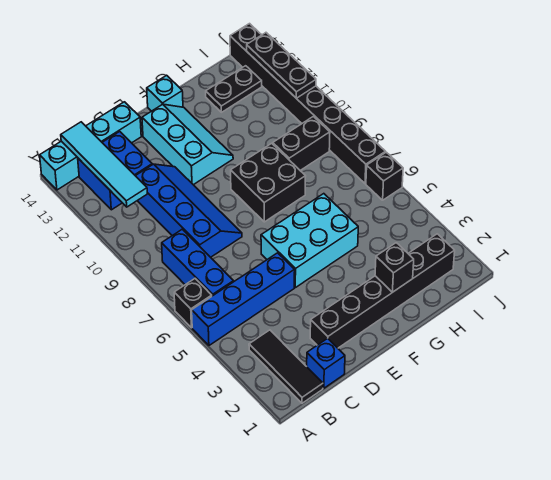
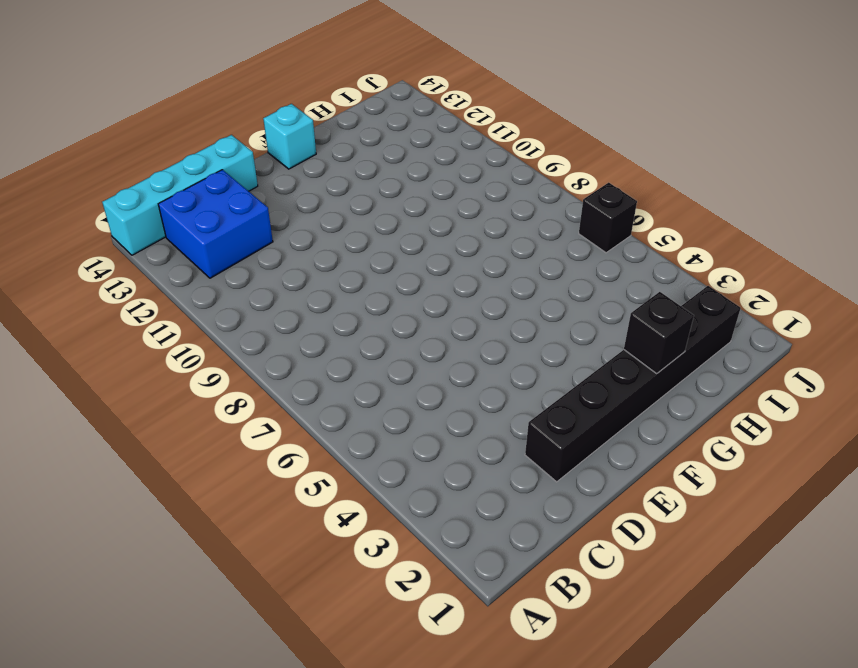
none -> blue 1x4 brick [192,253,295,345]
none -> black 1x1 brick [174,279,212,328]
none -> black 1x3 tile [249,330,323,403]

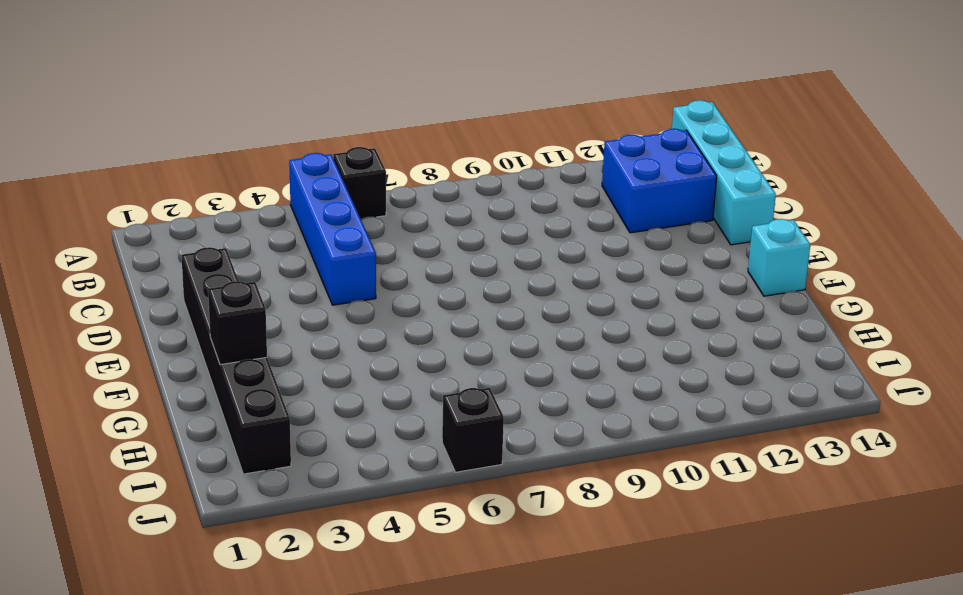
none -> black 1x3 tile [249,330,323,403]
none -> blue 1x3 brick [162,229,234,296]
none -> blue 1x1 brick [307,338,345,388]

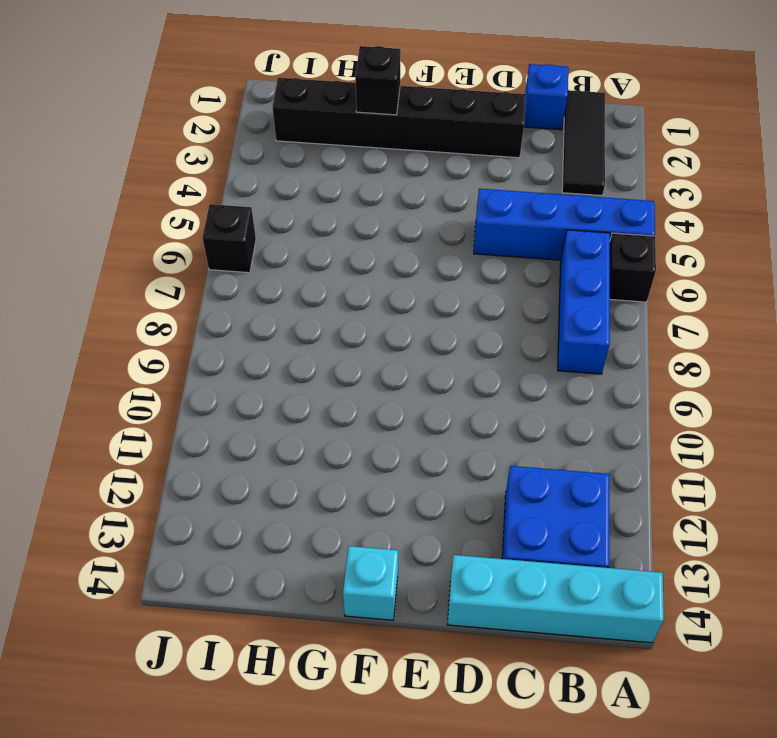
none -> blue 2x4 slope [136,164,242,257]
none -> cyan 2x3 brick [261,194,358,288]
none -> cyan 2x3 slope [142,104,233,185]

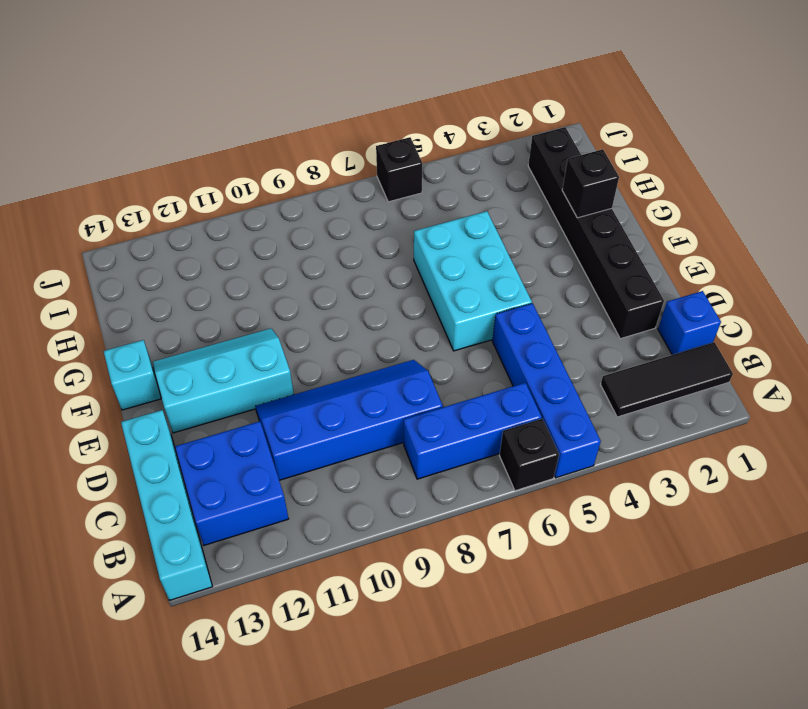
none -> black 2x2 brick [231,143,306,222]
none -> black 1x2 brick [273,116,330,170]
none -> black 1x2 plate [206,66,262,112]

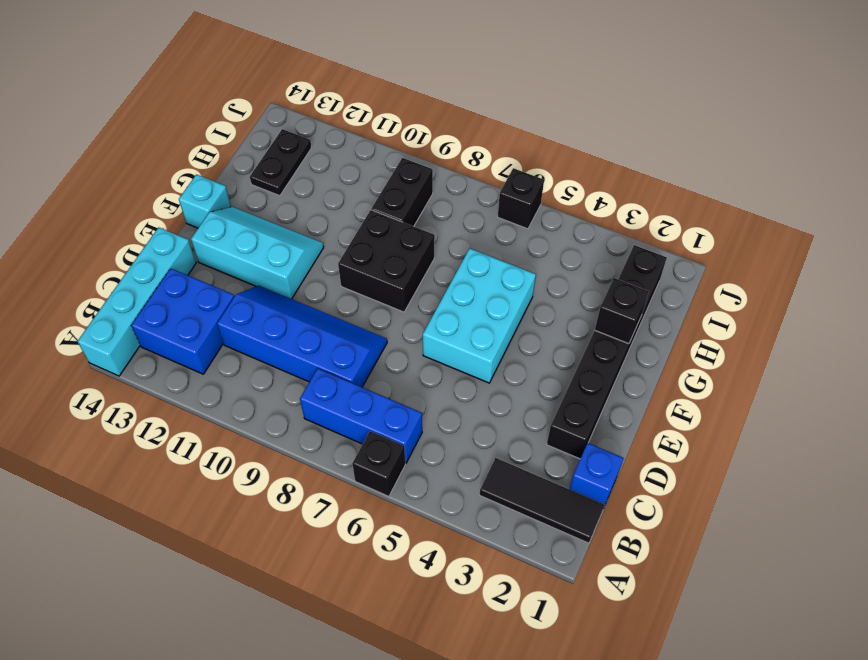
none -> blue 1x4 brick [192,253,295,345]
none -> black 1x8 brick [230,24,385,184]
none -> cyan 1x4 tile [61,122,147,207]

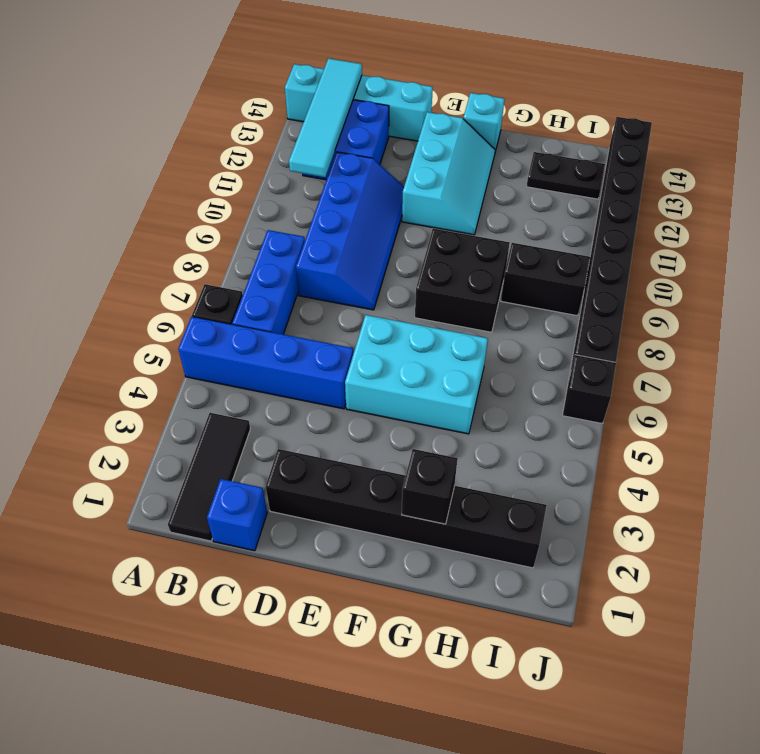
none -> black 1x3 plate [247,33,316,98]

